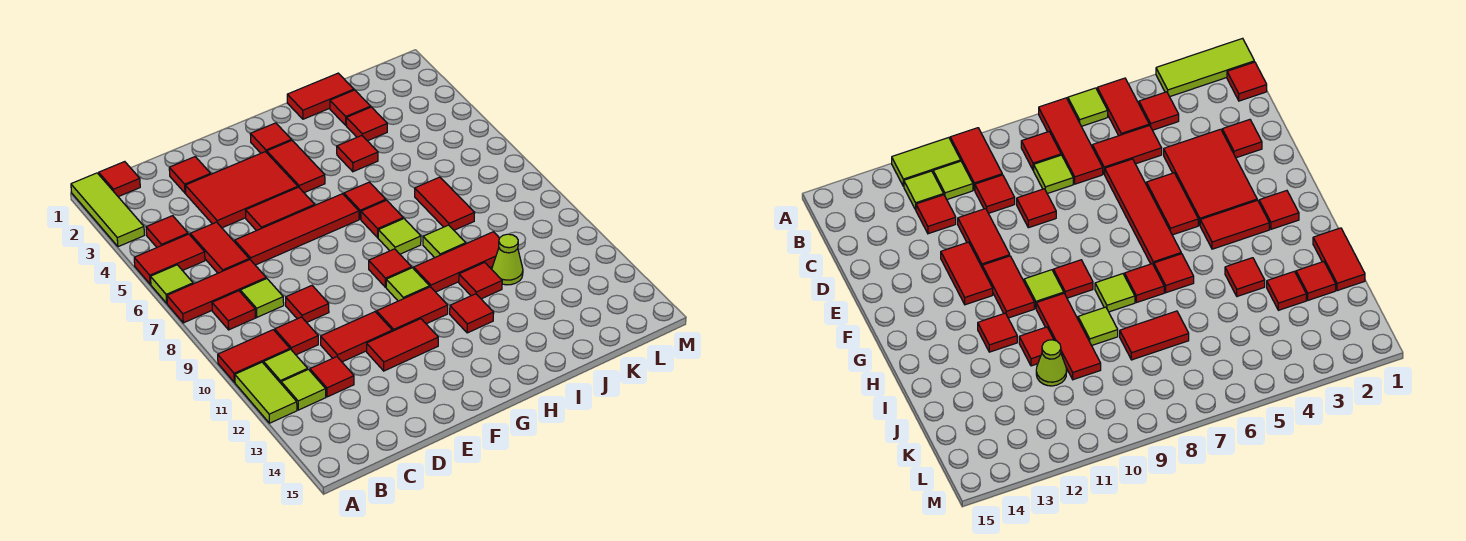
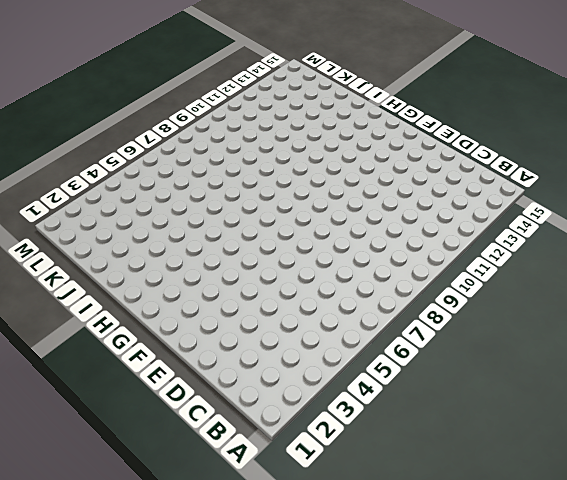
none -> lime 1x3 tile [71,173,144,247]
none -> red 1x2 tile [134,234,205,284]
none -> lime 1x1 tile [151,265,193,303]
none -> red 1x3 tile [167,259,266,323]

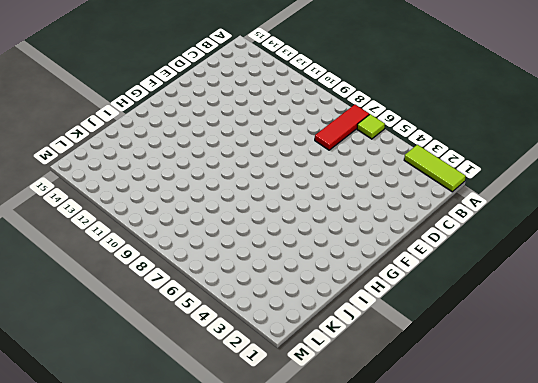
none -> red 1x2 tile [134,234,205,284]
none -> red 1x2 tile [218,330,290,382]
none -> lime 1x2 tile [235,362,297,423]
none -> red 1x1 tile [99,162,140,197]

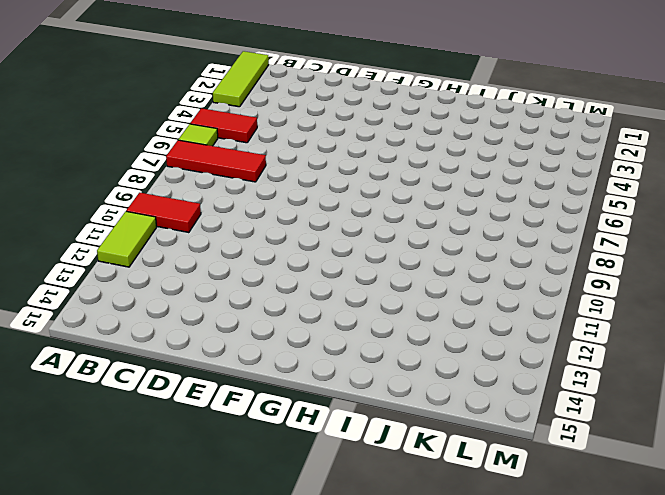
none -> red 1x1 tile [99,162,140,197]
none -> red 1x1 tile [146,216,188,247]
none -> red 1x1 tile [212,291,255,330]
none -> lime 1x1 tile [264,349,308,383]

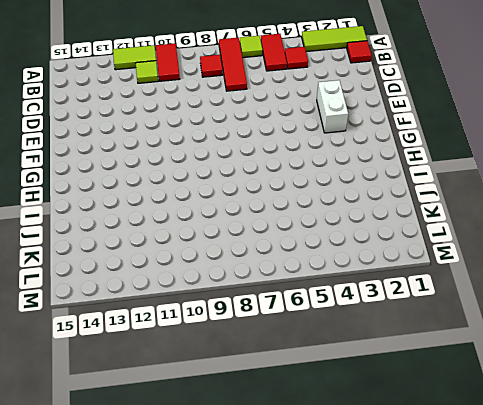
white 1x2 brick [317,80,348,133] -> red 2x3 tile [185,152,298,228]
none -> lime 1x1 tile [281,369,326,410]
none -> red 1x2 tile [190,222,249,273]
none -> lime 1x1 tile [240,278,284,317]
none -> red 1x1 tile [275,317,318,355]

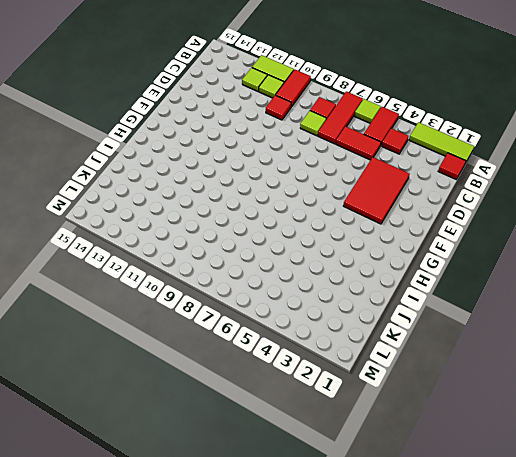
none -> red 1x1 tile [310,357,354,397]
none -> red 1x1 tile [169,157,211,193]
none -> red 1x4 tile [235,194,359,265]
none -> red 1x1 tile [286,286,329,322]

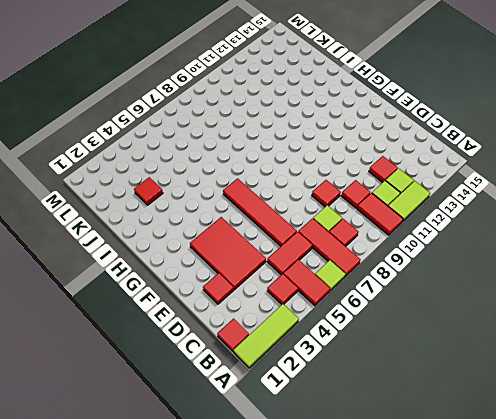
none -> red 1x2 tile [321,312,392,362]
none -> red 1x2 tile [246,187,315,231]
none -> red 1x2 tile [367,319,438,371]
none -> red 1x2 tile [377,287,448,331]

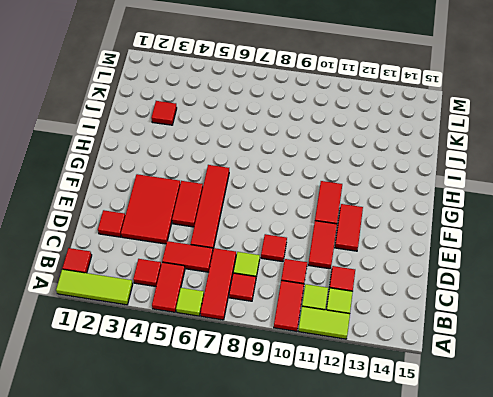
none -> red 1x1 tile [250,123,291,153]
none -> red 1x2 tile [267,140,325,193]
none -> red 1x1 tile [369,249,412,287]
none -> lime 1x1 tile [386,268,430,301]

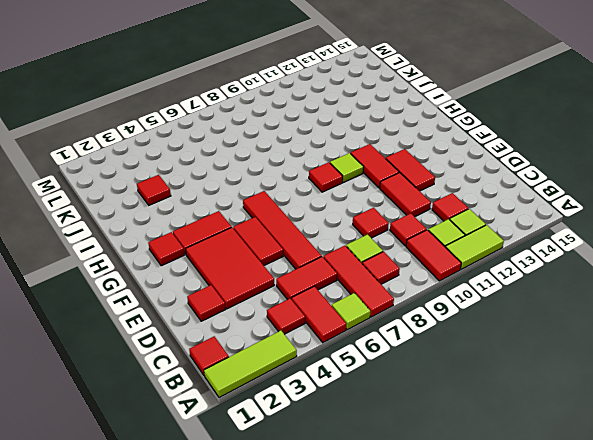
none -> red 1x1 tile [344,182,386,219]
none -> red 1x1 tile [361,200,403,238]
none -> lime 1x1 tile [378,219,421,254]
none -> red 1x3 tile [414,232,500,292]

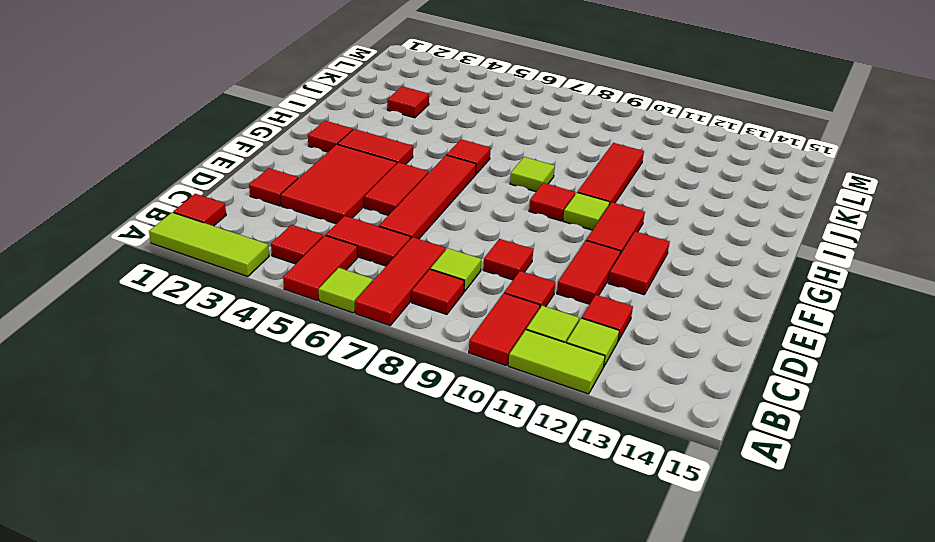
none -> red 1x1 tile [361,200,403,238]
none -> red 1x1 tile [450,294,494,333]
none -> red 1x2 tile [287,73,354,119]
none -> red 1x1 tile [337,136,378,172]

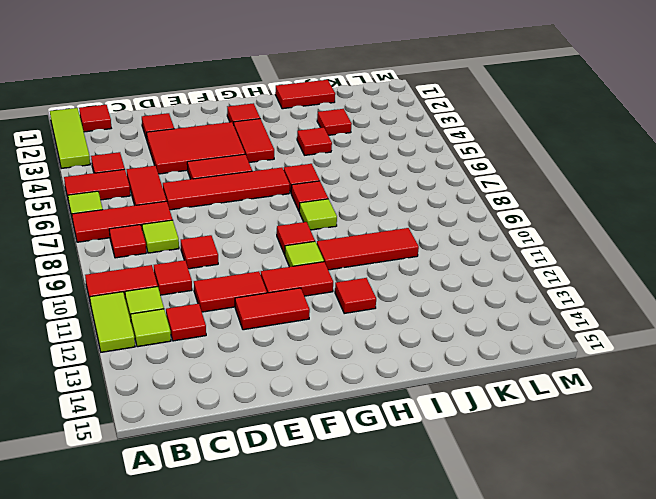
none -> lime 1x1 tile [423,225,466,258]
none -> red 1x1 tile [459,262,502,299]
none -> red 1x1 tile [330,90,371,125]
none -> red 1x2 tile [415,177,475,230]

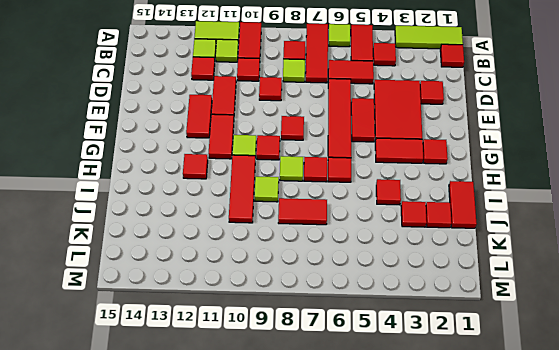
red 1x1 tile [281,116,304,140] -> red 1x1 tile moved to [459,262,502,299]
none -> lime 1x1 cone [492,234,523,285]

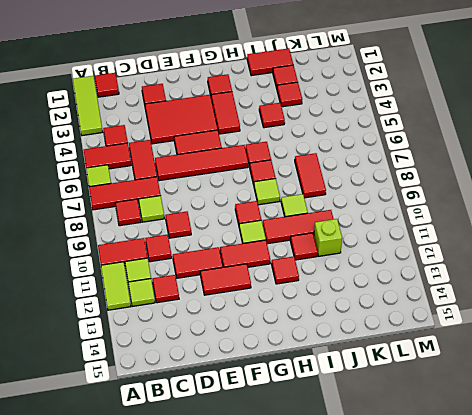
lime 1x1 brick [314,219,342,256] -> lime 1x1 cone [492,234,523,285]

